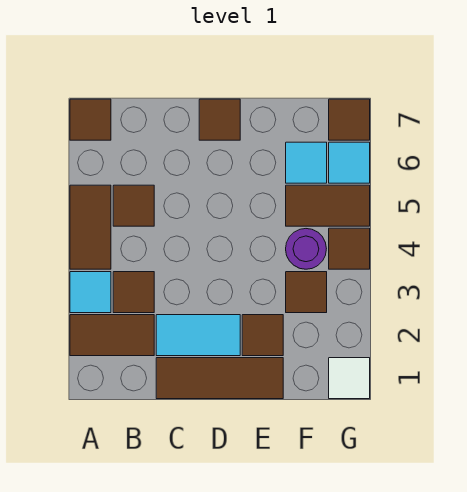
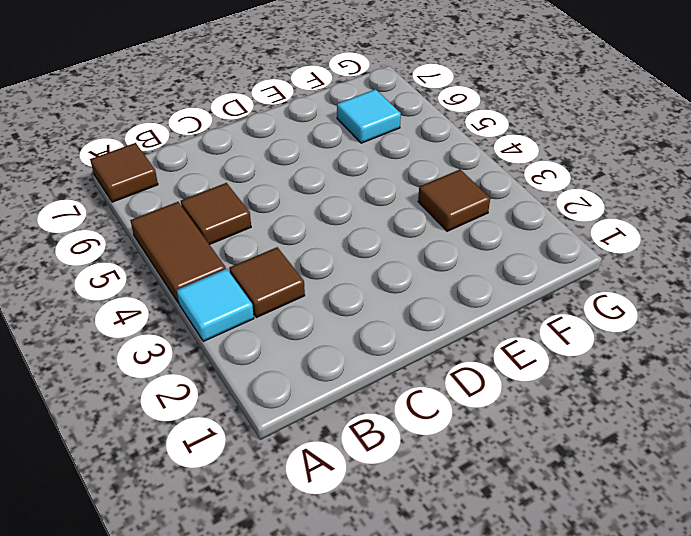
none -> brown 1x2 tile [70,315,154,356]
none -> brown 1x3 tile [156,358,283,399]
none -> cyan 1x2 tile [156,315,240,356]

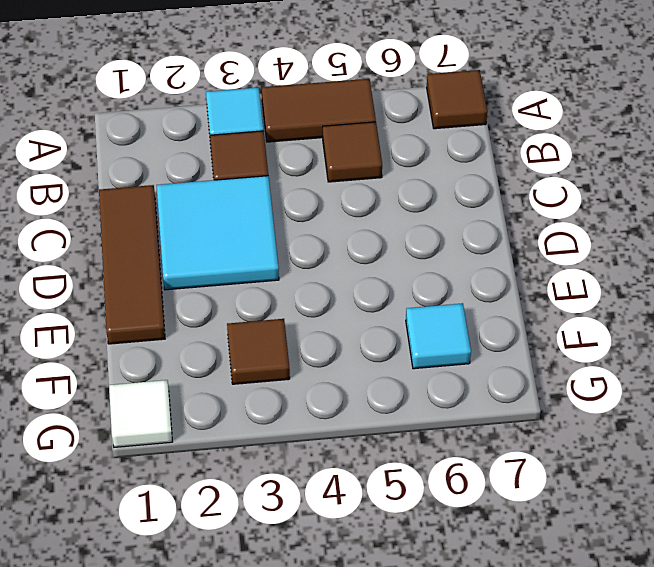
cyan 2x2 tile [157,176,279,290] -> cyan 1x2 tile [156,315,240,356]
none -> brown 1x2 tile [70,315,154,356]
none -> brown 1x1 tile [199,99,240,140]
none -> brown 1x1 tile [242,315,283,356]

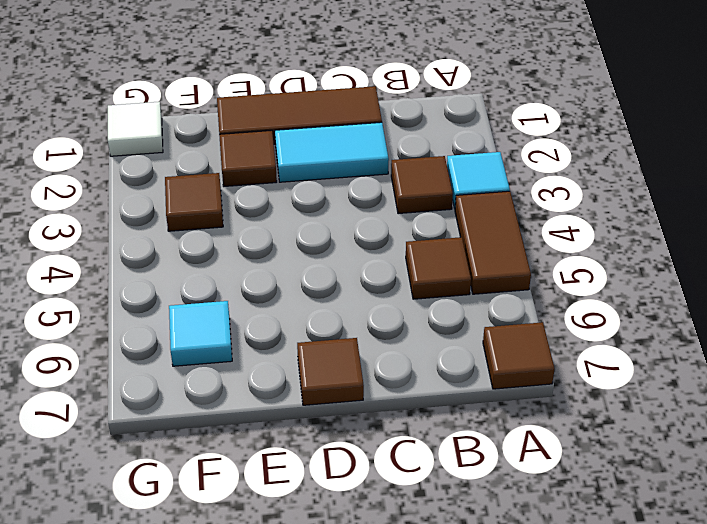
none -> brown 1x2 tile [70,315,154,356]
none -> purple 1x1 round brick [286,229,326,269]
none -> brown 1x2 tile [286,185,370,226]

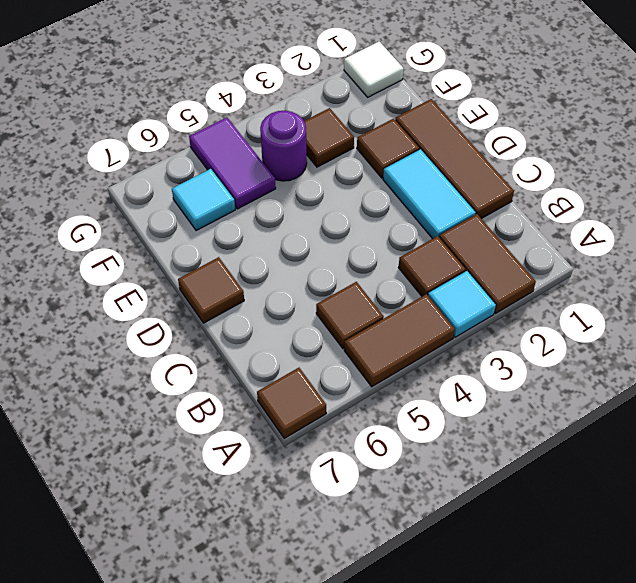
purple 1x2 tile [189,117,276,209] -> brown 1x2 tile [286,185,370,226]
none -> brown 1x1 tile [329,228,370,269]
none -> cyan 1x1 tile [329,142,370,183]
none -> brown 1x1 tile [329,99,370,140]

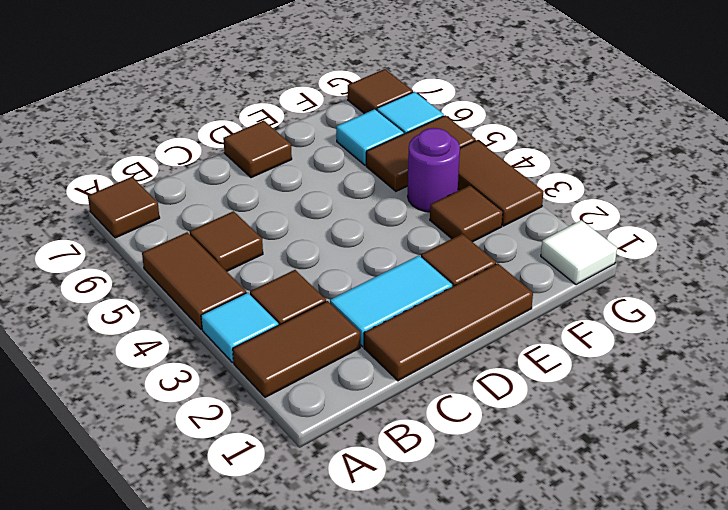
brown 1x2 tile [458,140,544,226] -> brown 1x1 tile [329,228,370,269]

